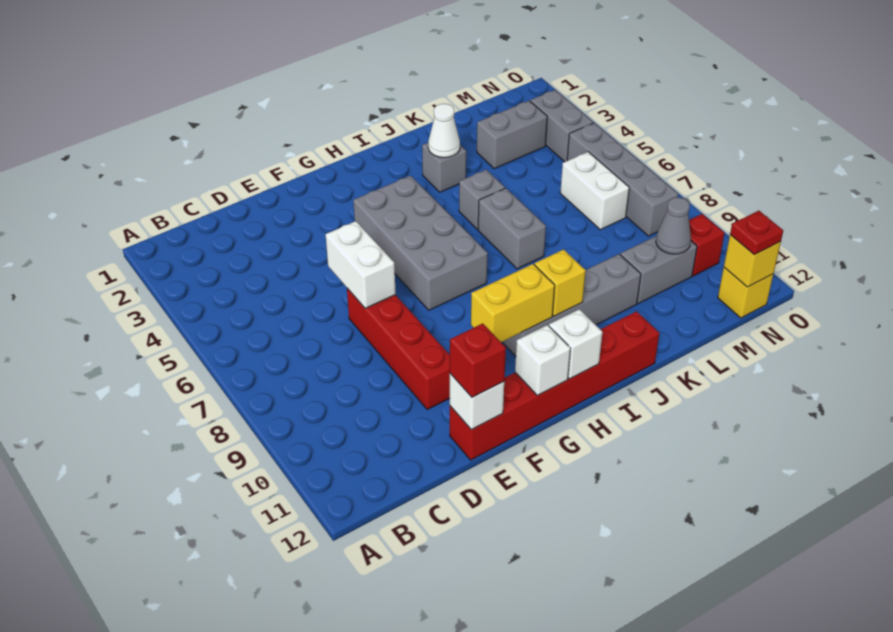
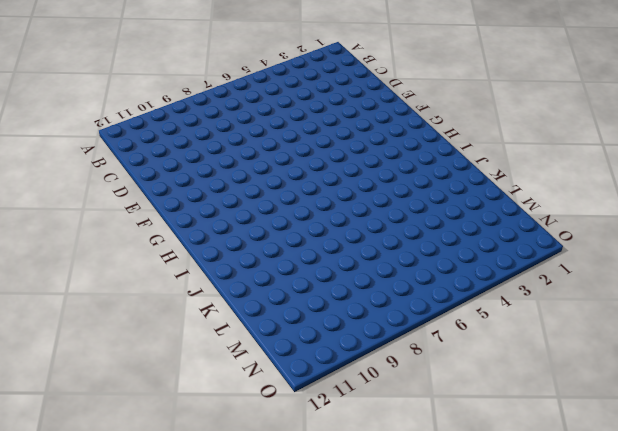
none -> red 1x4 brick [347,288,450,409]
none -> red 1x6 brick [450,311,659,460]
none -> grey 2x4 brick [353,176,488,310]

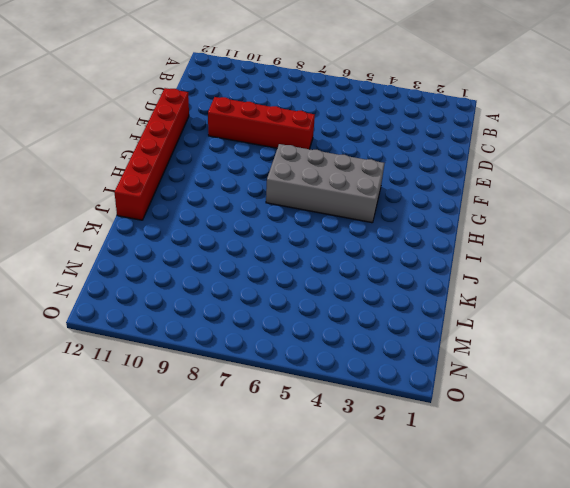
none -> grey 1x4 brick [502,254,641,356]
none -> grey 1x1 brick [422,143,466,192]
none -> grey 1x1 brick [459,170,505,229]

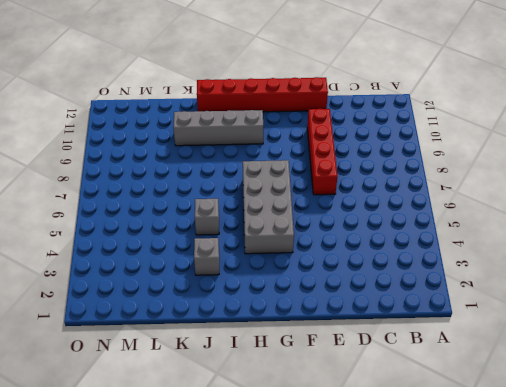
none -> grey 1x2 brick [478,188,546,269]
none -> grey 1x2 brick [477,101,547,169]
none -> grey 1x2 brick [620,236,697,303]

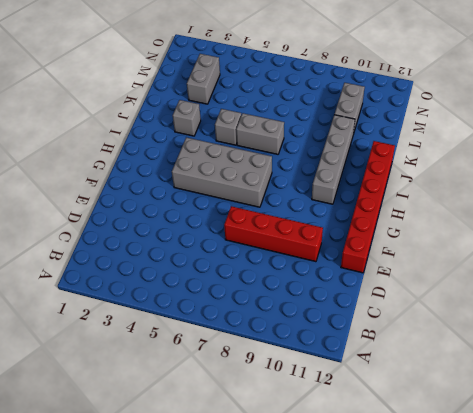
none -> white 1x2 brick [560,152,629,230]
none -> grey 1x2 brick [530,90,593,162]
none -> grey 1x4 brick [567,123,678,236]

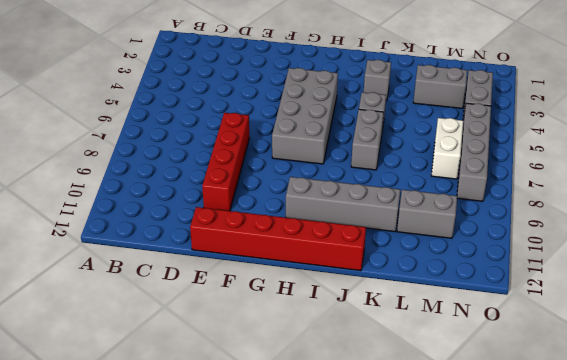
none -> red 1x1 brick [689,214,724,276]
none -> yellow 1x1 brick [718,268,773,318]
none -> white 1x2 brick [326,221,396,308]

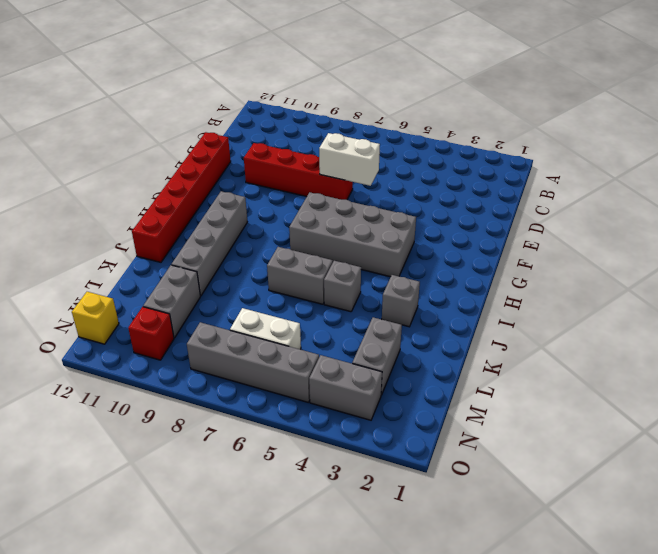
none -> white 1x1 brick [450,374,504,430]
none -> yellow 1x2 brick [471,264,555,342]
none -> white 1x1 brick [515,325,571,396]

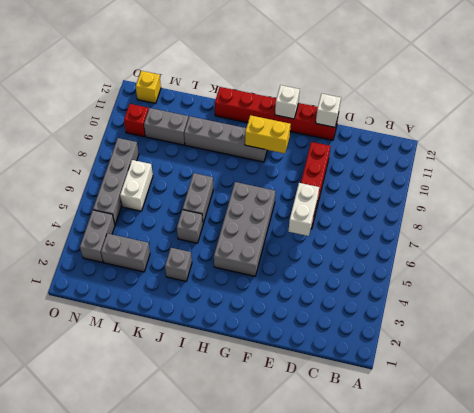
none -> white 1x1 brick [549,309,602,379]
none -> yellow 1x1 brick [534,249,586,316]
none -> white 1x1 cone [428,104,460,158]

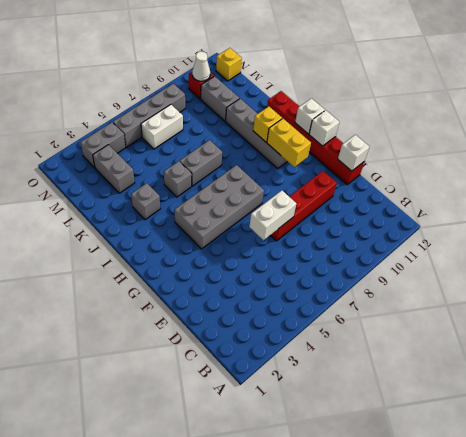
white 1x1 cone [192,52,210,81] -> white 1x1 cone moved to [428,104,460,158]
none -> grey 1x1 cone [656,197,691,254]
none -> yellow 1x1 brick [724,235,781,287]
none -> red 1x1 brick [450,324,506,397]

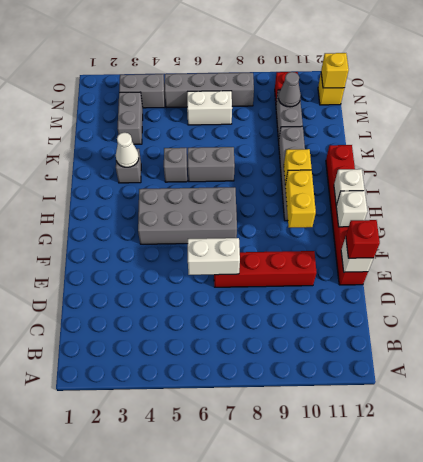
none -> red 1x1 plate [730,211,783,255]

